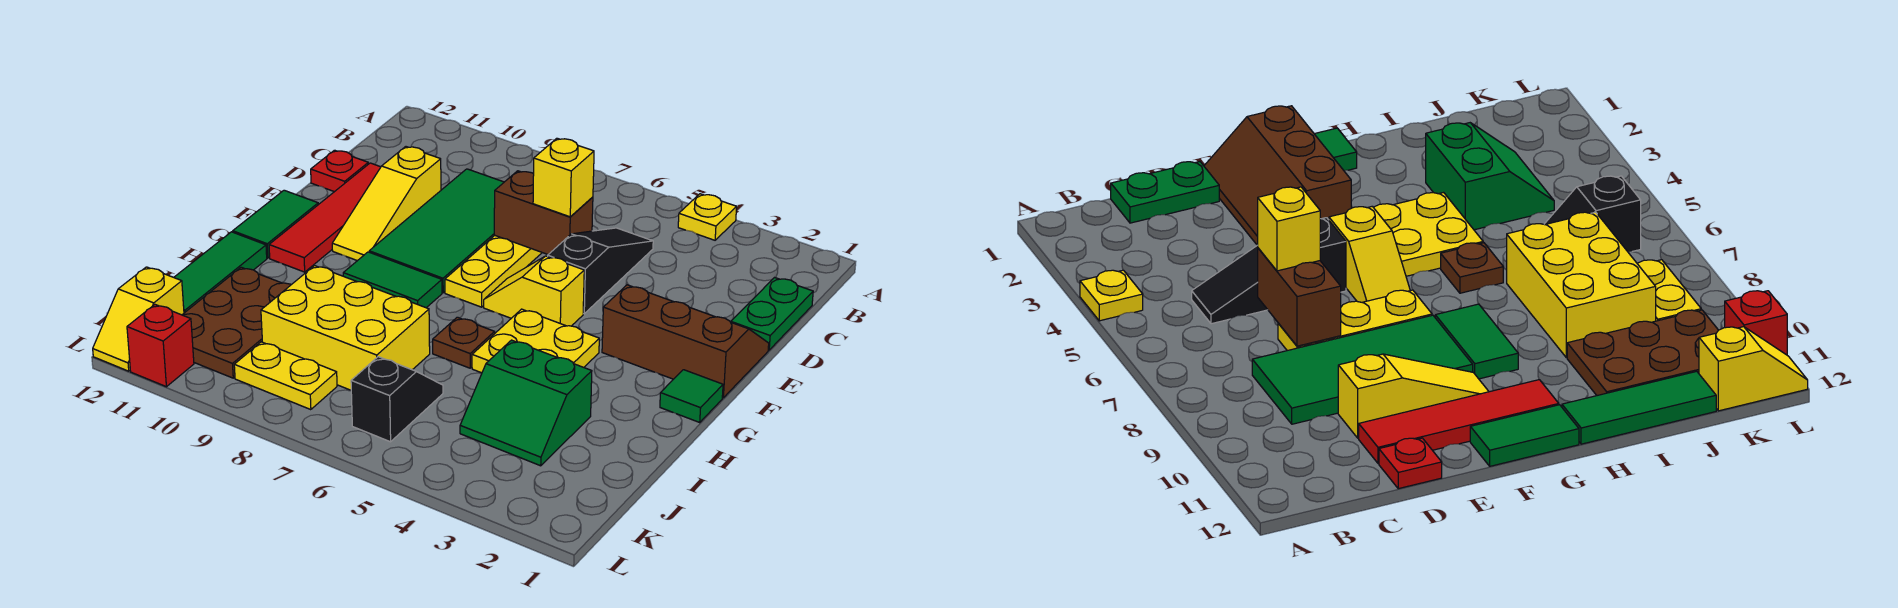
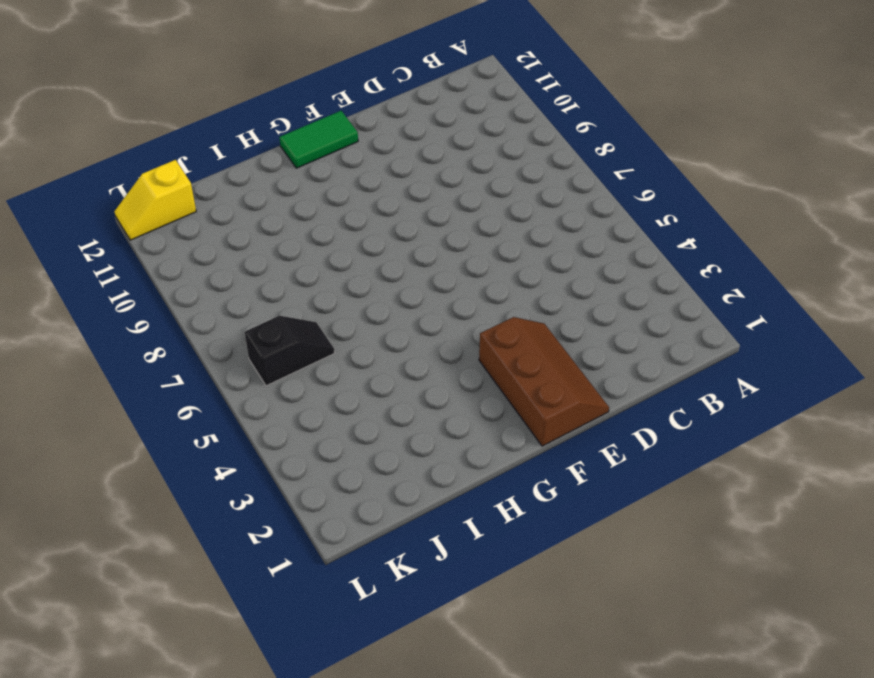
none -> yellow 1x1 plate [678,194,737,240]
none -> green 1x2 plate [731,278,813,350]
none -> black 1x3 slope [548,228,653,314]

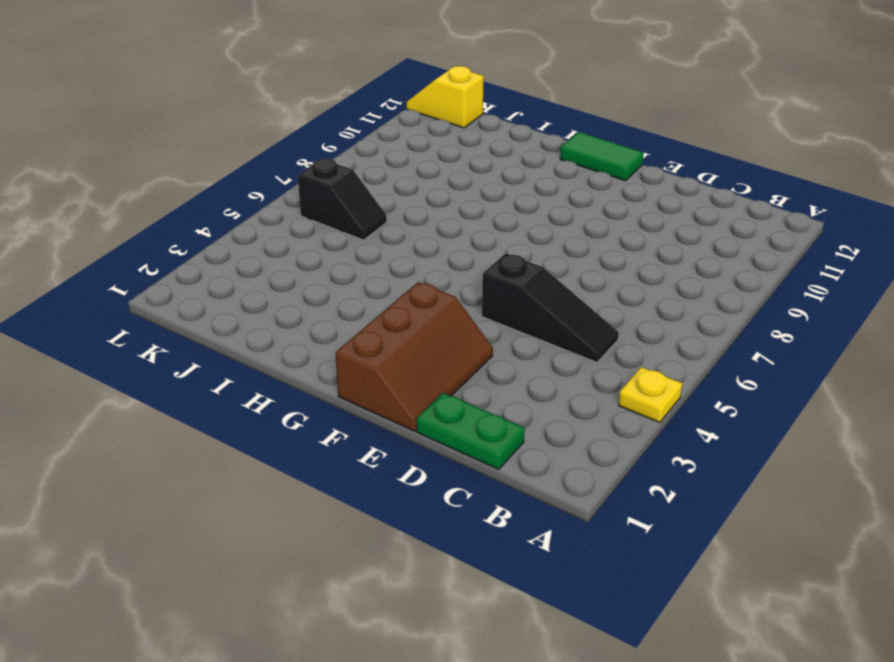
none -> green 2x4 tile [369,169,504,293]
none -> yellow 1x3 plate [445,236,542,307]
none -> yellow 1x3 slope [332,147,441,261]

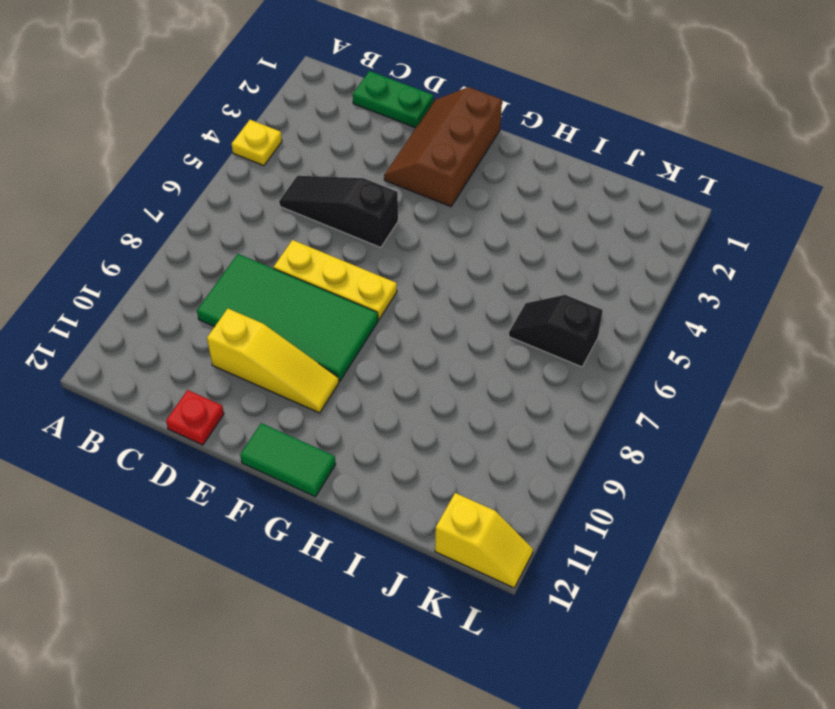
none -> red 1x4 tile [269,163,381,272]
none -> yellow 1x2 slope [484,256,584,326]
none -> green 1x1 tile [660,370,723,422]

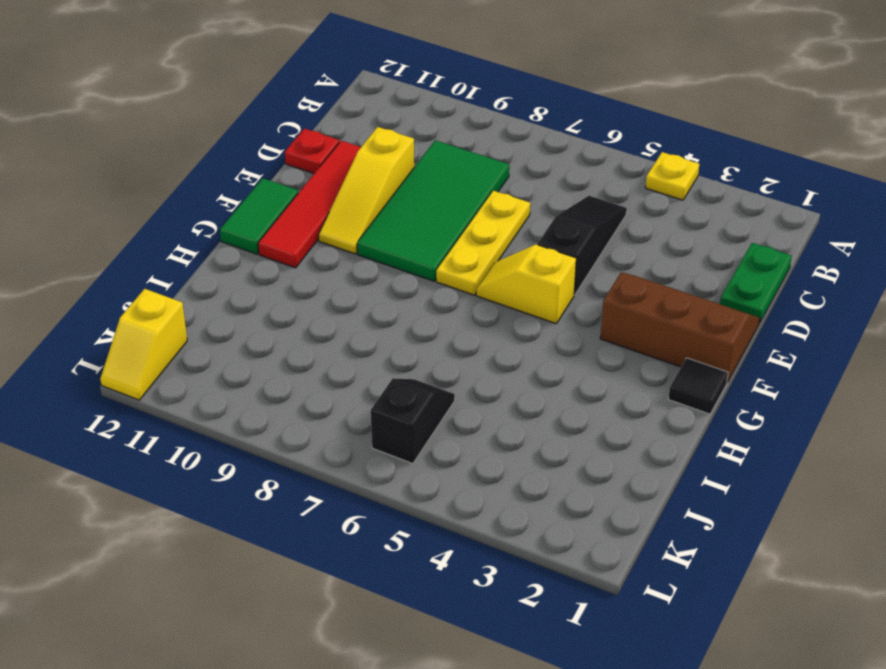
black 1x1 tile [668,358,728,414] -> green 1x1 tile [660,370,723,422]
none -> yellow 2x2 plate [472,309,599,373]
none -> green 1x2 tile [343,252,442,308]
none -> brown 1x1 plate [433,317,495,368]

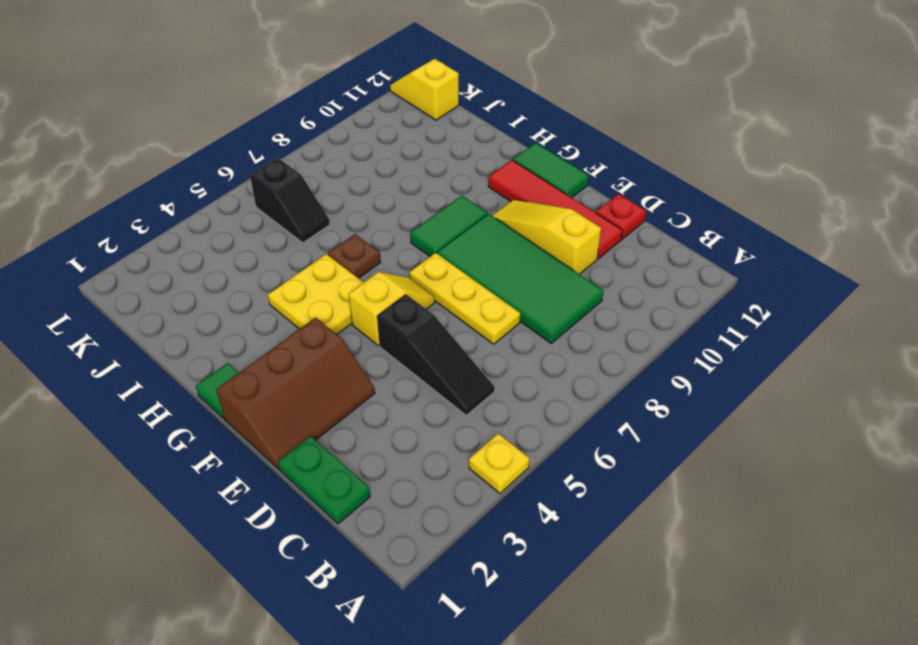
none -> green 1x3 tile [174,232,267,313]
none -> green 2x2 slope [460,340,592,466]
none -> yellow 2x3 brick [261,266,430,390]

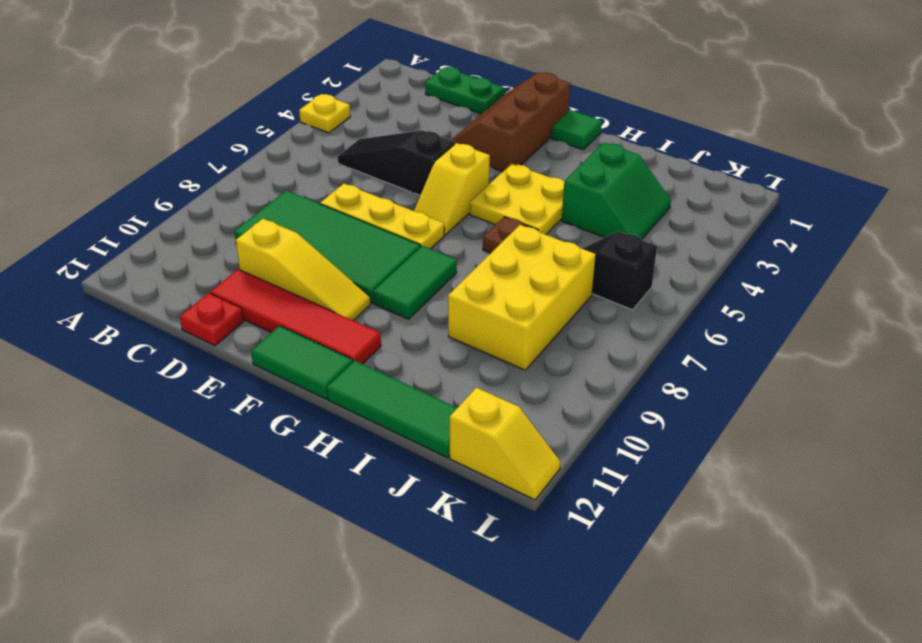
none -> brown 2x3 plate [182,267,291,378]
none -> yellow 1x2 plate [234,342,337,410]
none -> red 1x1 brick [127,305,194,387]

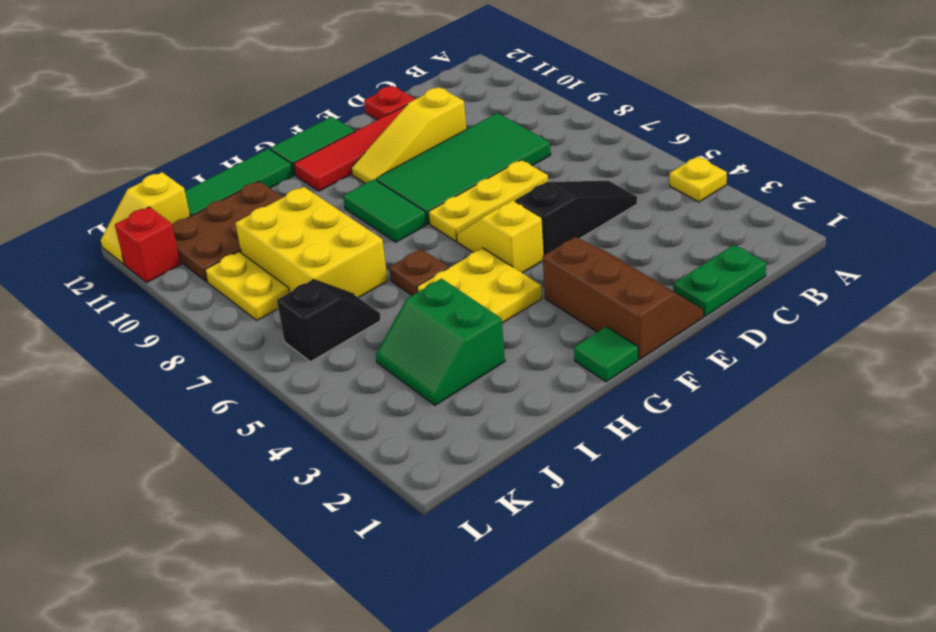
none -> brown 1x2 brick [494,171,593,254]
none -> yellow 1x1 brick [533,138,594,217]

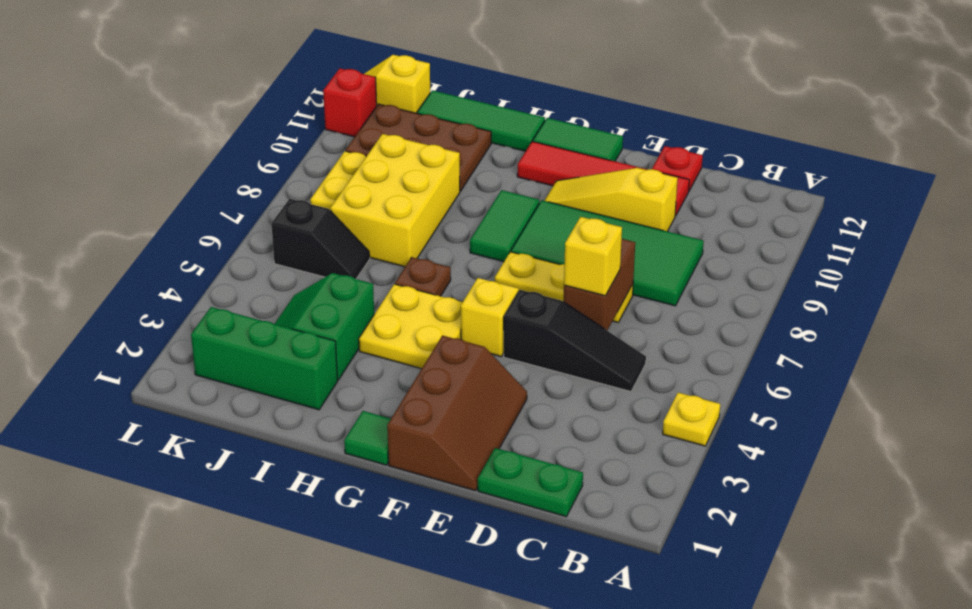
green 1x3 brick [191,307,338,410] -> none

